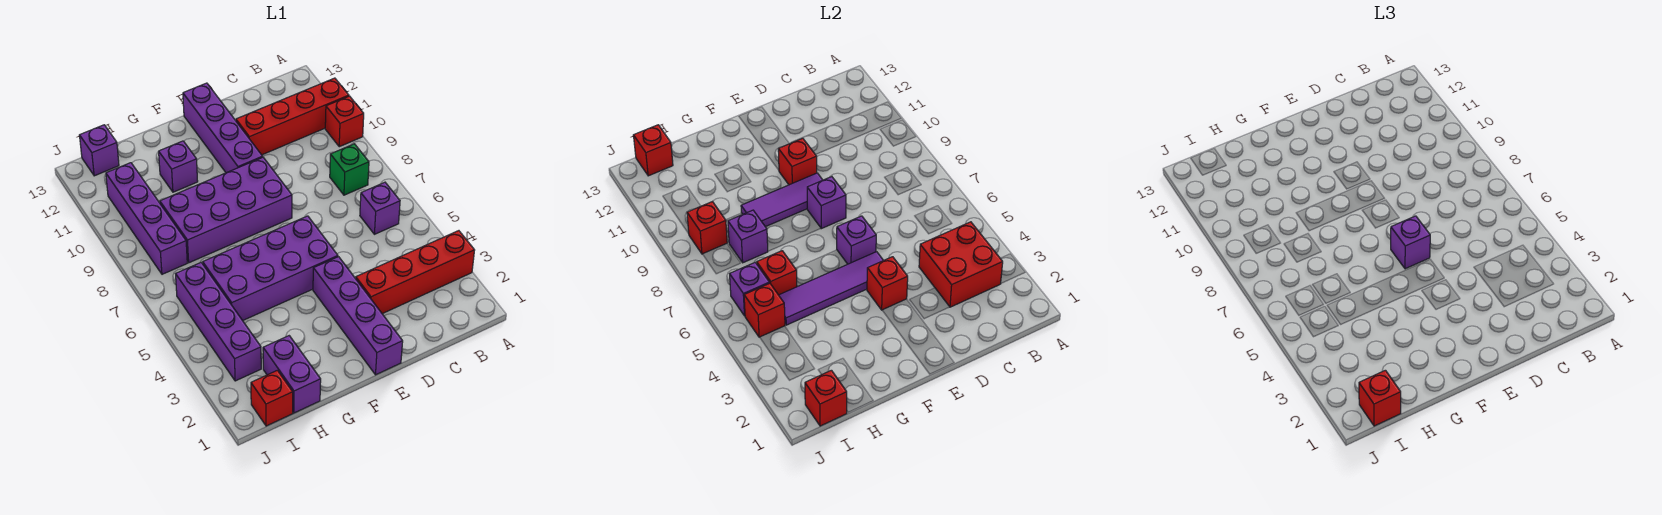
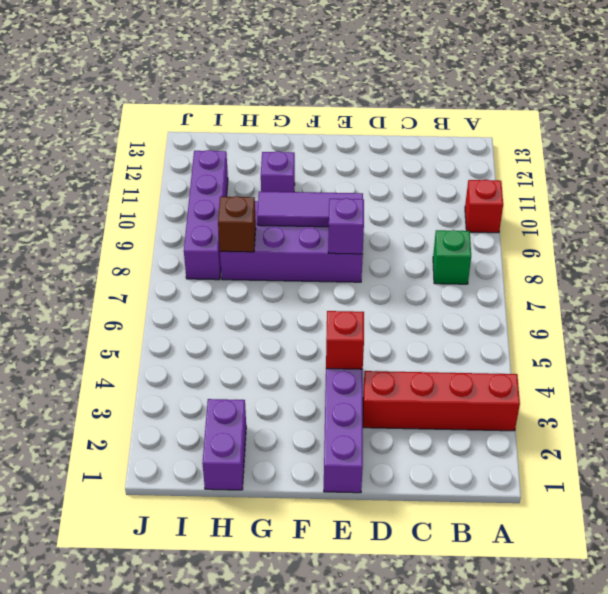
brown 1x1 brick [218,196,256,252] -> purple 1x1 brick [728,210,768,263]
none -> red 1x4 brick [236,78,349,155]
none -> purple 1x1 brick [360,182,400,234]
none -> purple 2x4 brick [203,216,338,321]
none -> purple 1x4 brick [183,83,263,173]

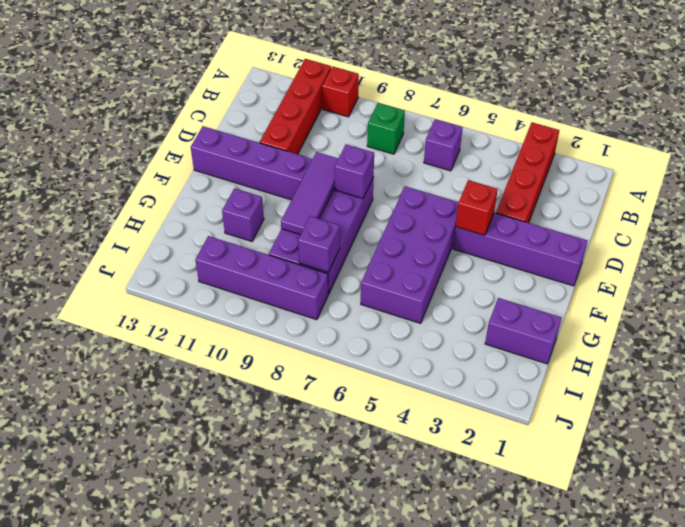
none -> red 1x1 brick [251,370,293,426]
none -> purple 1x4 brick [176,262,261,381]
none -> purple 1x1 brick [79,125,119,176]
none -> red 2x2 brick [919,222,1003,307]

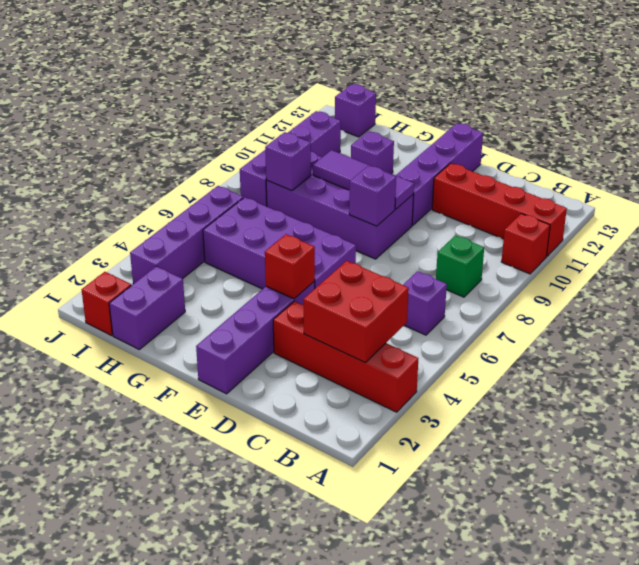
none -> purple 1x4 tile [779,252,883,325]
none -> purple 1x1 brick [837,216,876,264]
none -> red 1x1 brick [778,138,817,185]
none -> red 1x1 brick [757,251,797,295]

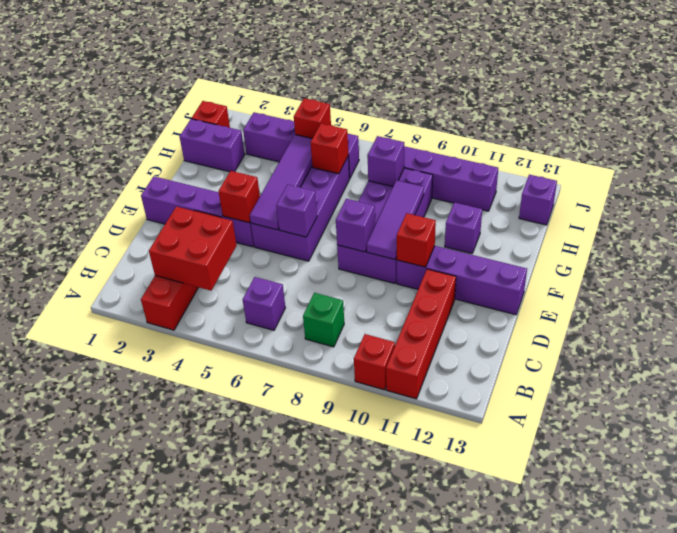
none -> red 1x1 brick [805,370,847,426]
none -> purple 1x1 brick [730,262,769,316]
none -> red 1x1 brick [687,201,727,254]
none -> red 1x1 brick [633,125,673,176]

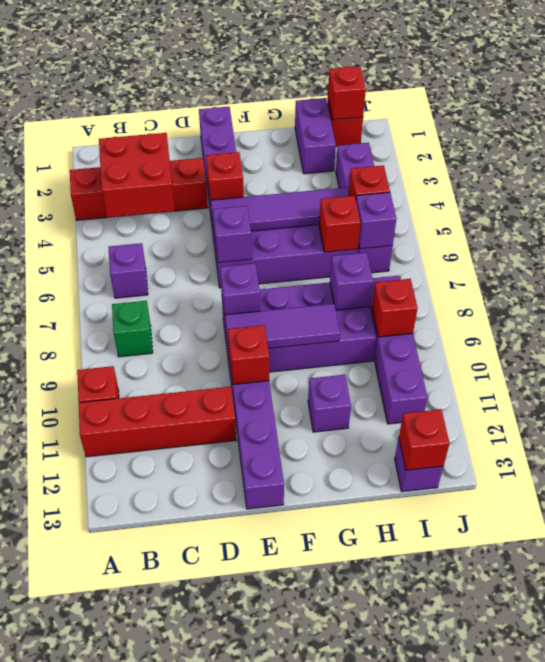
none -> purple 1x1 brick [1391,216,1430,269]
none -> red 1x1 brick [1359,370,1401,426]

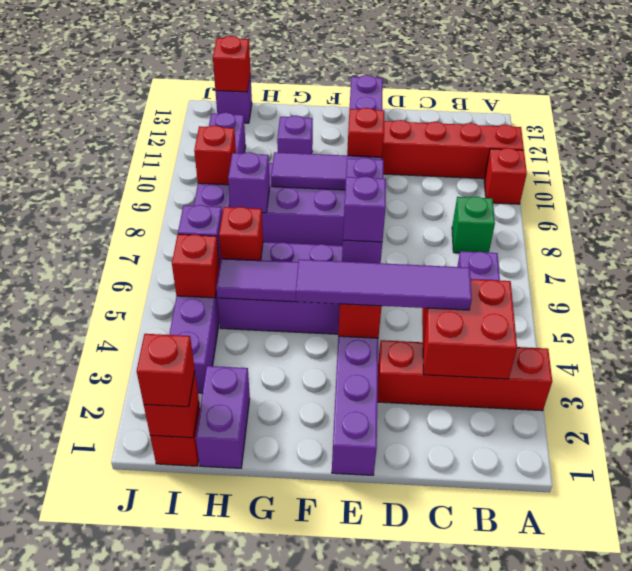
purple 1x4 tile [296,260,472,310] -> none

